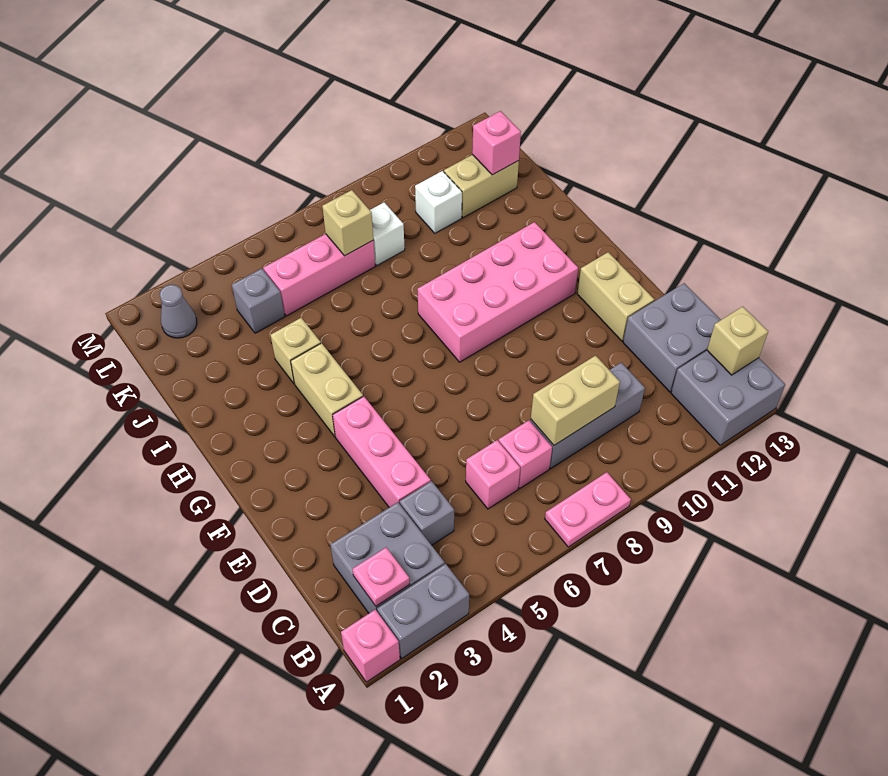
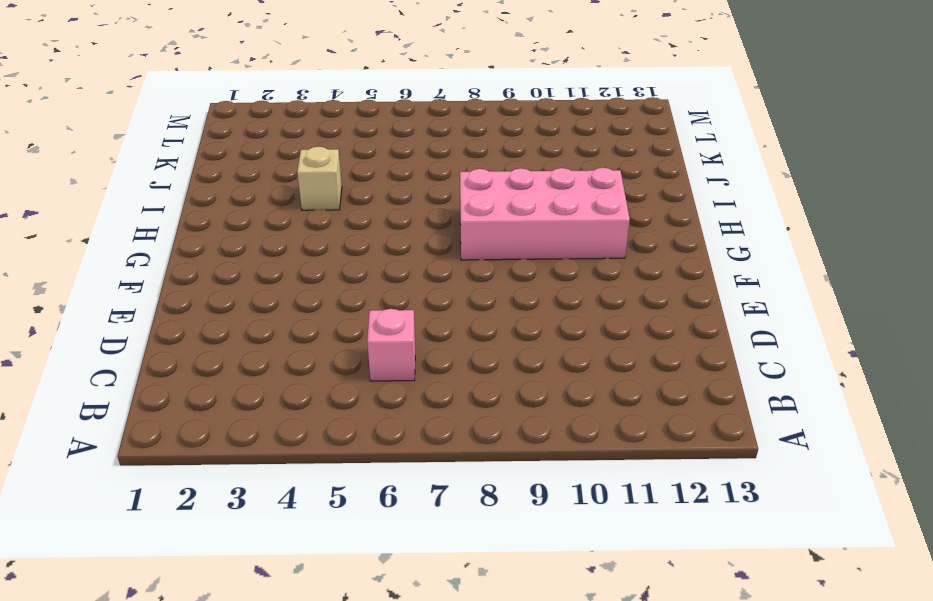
none -> pink 1x1 brick [341,610,400,682]
none -> grey 1x2 brick [377,564,469,658]
none -> pink 1x2 plate [545,472,631,547]

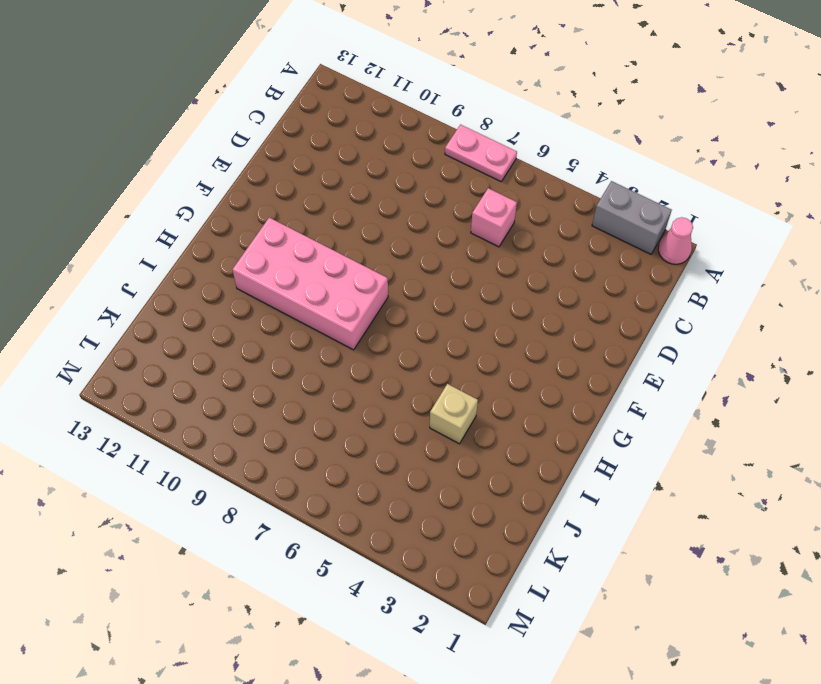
pink 1x1 cone [658,217,693,264] -> pink 1x1 brick [341,610,400,682]
none -> grey 2x2 brick [671,351,785,445]
none -> grey 2x2 brick [330,502,445,613]
none -> grey 1x1 brick [400,481,454,545]

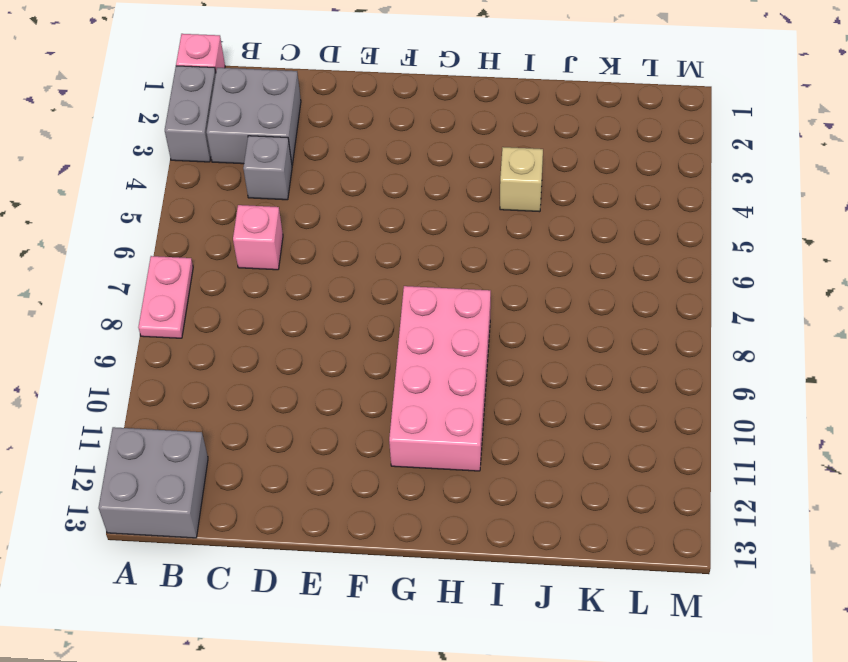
none -> pink 1x1 brick [499,420,552,488]
none -> grey 1x3 brick [530,363,645,468]
none -> grey 2x2 brick [623,283,721,392]

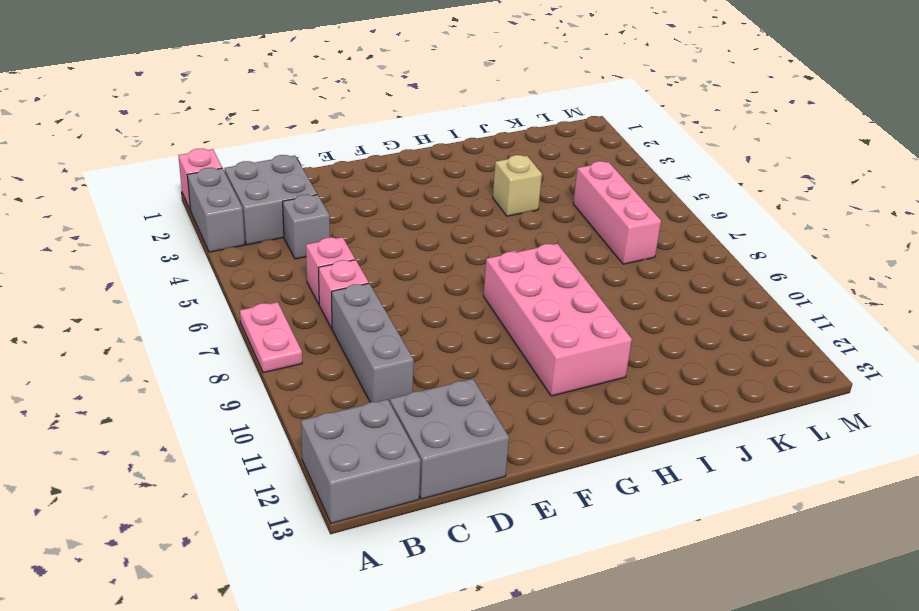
none -> pink 1x3 brick [333,396,431,507]
none -> tan 1x2 brick [577,252,654,341]
none -> tan 1x2 brick [291,343,363,437]

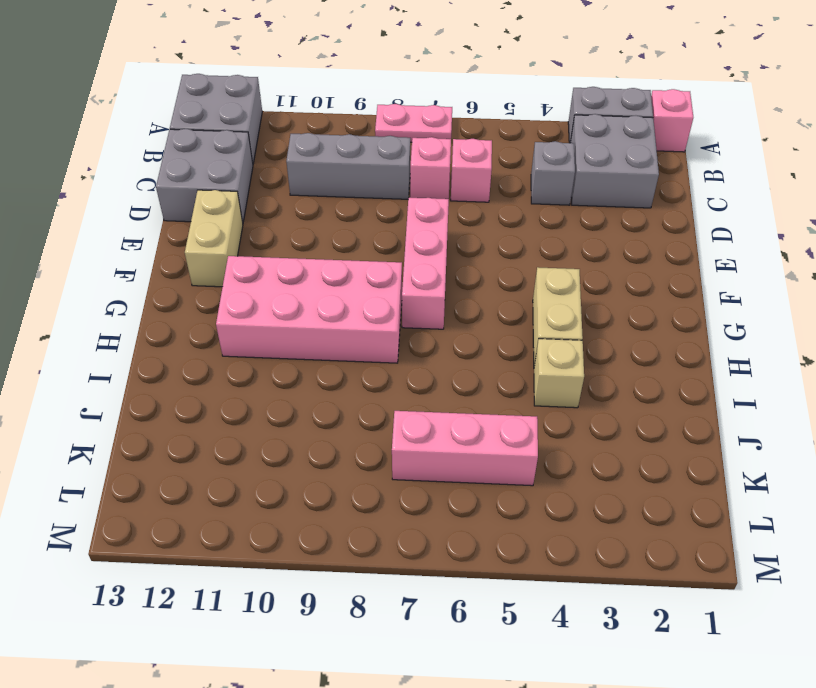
pink 1x3 brick [402,198,449,329] -> pink 1x3 brick moved to [333,396,431,507]
none -> grey 1x1 brick [232,268,285,333]
none -> white 1x1 brick [370,202,405,265]
none -> white 1x1 brick [415,171,462,233]

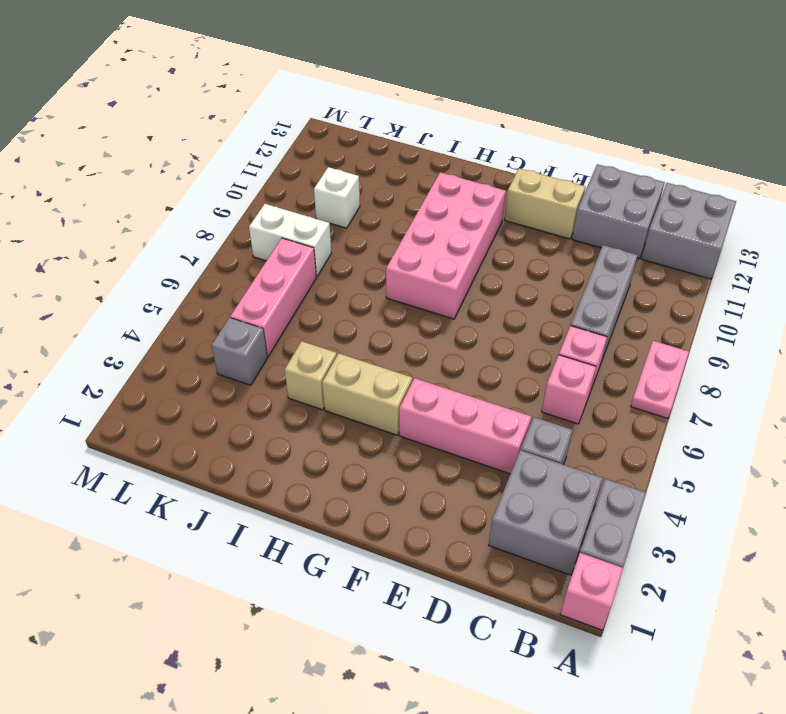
white 1x2 brick [249,204,331,276] -> white 1x1 brick [370,202,405,265]
none -> tan 1x2 brick [444,155,519,218]
none -> grey 1x1 cone [160,285,197,338]
none -> pink 1x1 plate [352,548,410,606]

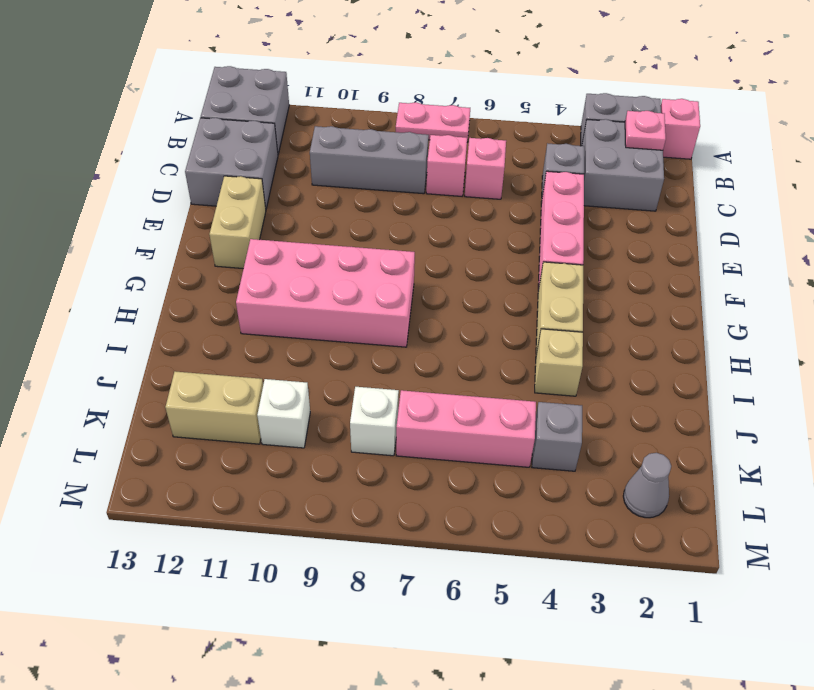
none -> tan 1x1 brick [707,307,768,375]
none -> tan 1x2 brick [531,356,620,445]
none -> tan 1x1 brick [322,190,373,256]

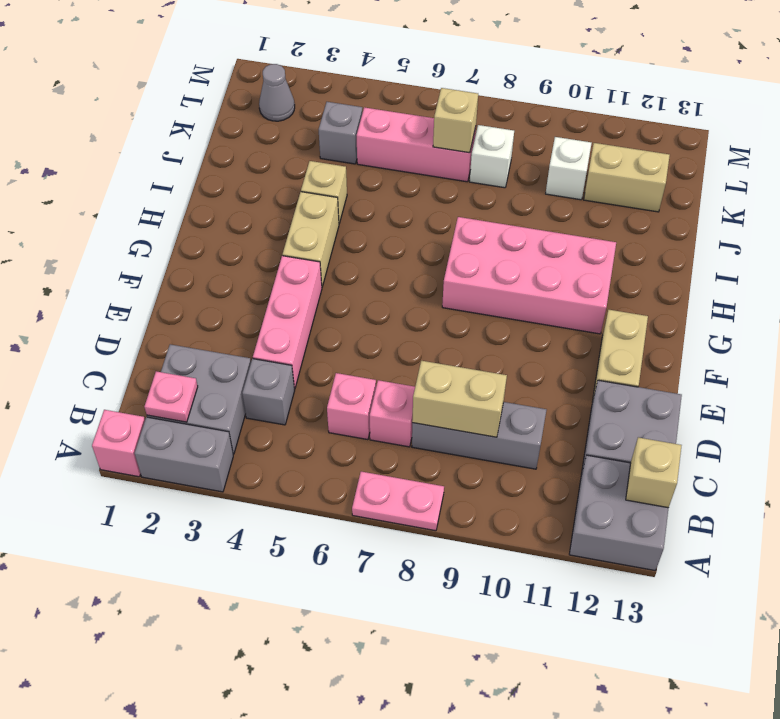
none -> pink 1x1 brick [472,111,521,175]

